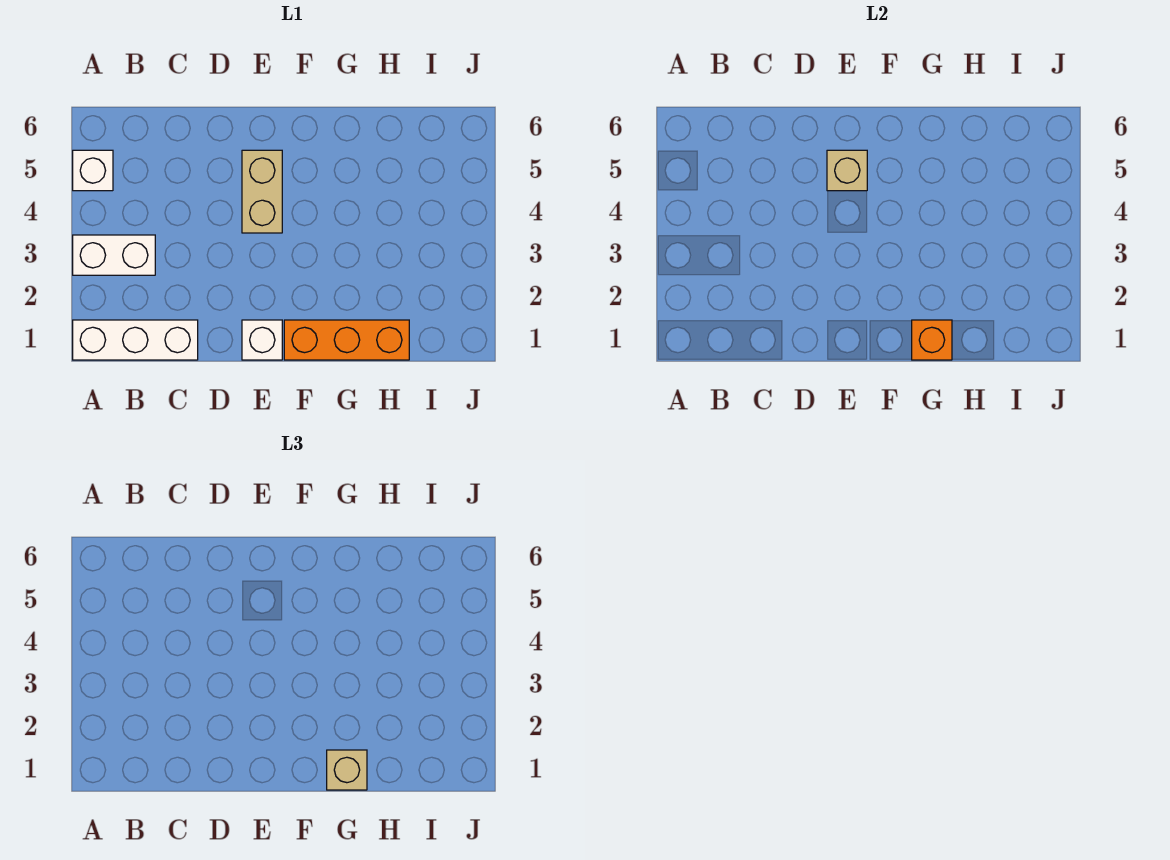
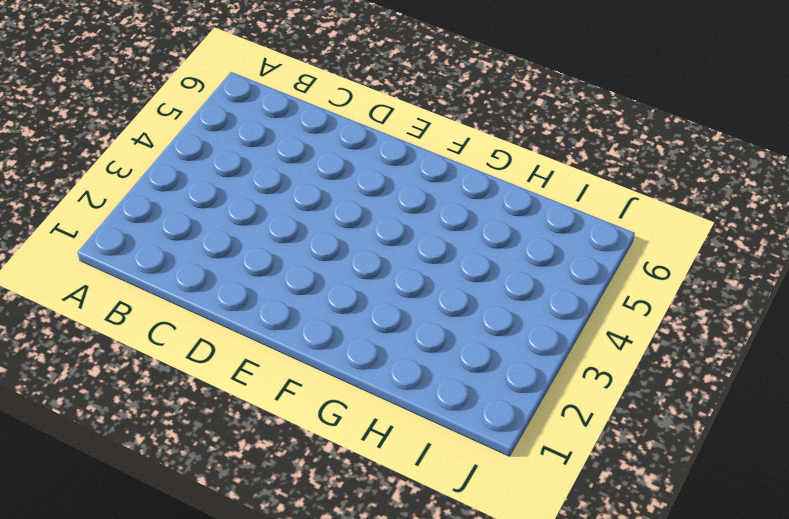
none -> white 1x3 brick [73,320,198,360]
none -> white 1x2 brick [73,235,155,275]

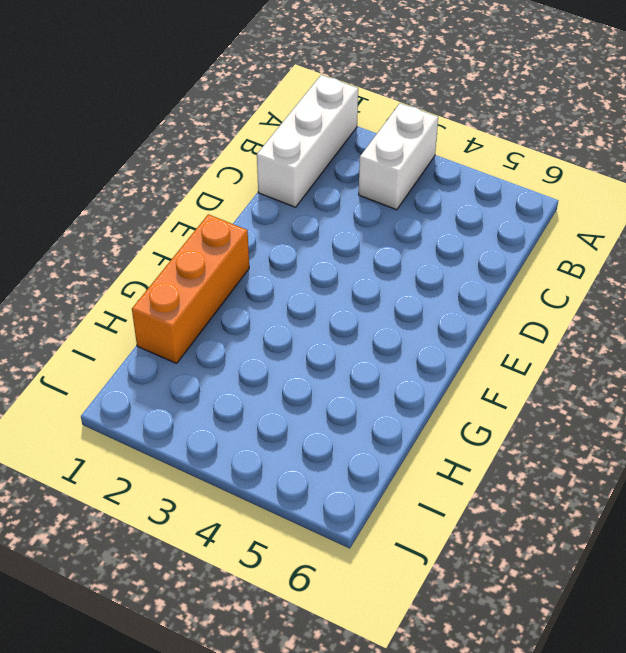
none -> white 1x1 brick [73,150,113,191]
none -> white 1x1 brick [242,320,282,360]

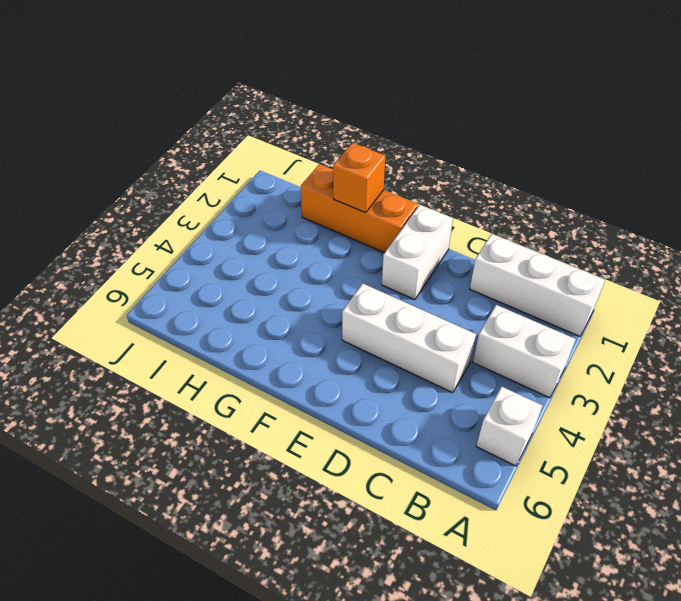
white 1x3 brick [342,283,476,393] -> tan 1x2 brick [242,150,282,233]
white 1x2 brick [382,205,453,300] -> white 1x1 brick [242,320,282,360]
none -> tan 1x1 brick [827,150,867,191]
none -> tan 1x1 brick [327,750,367,790]

